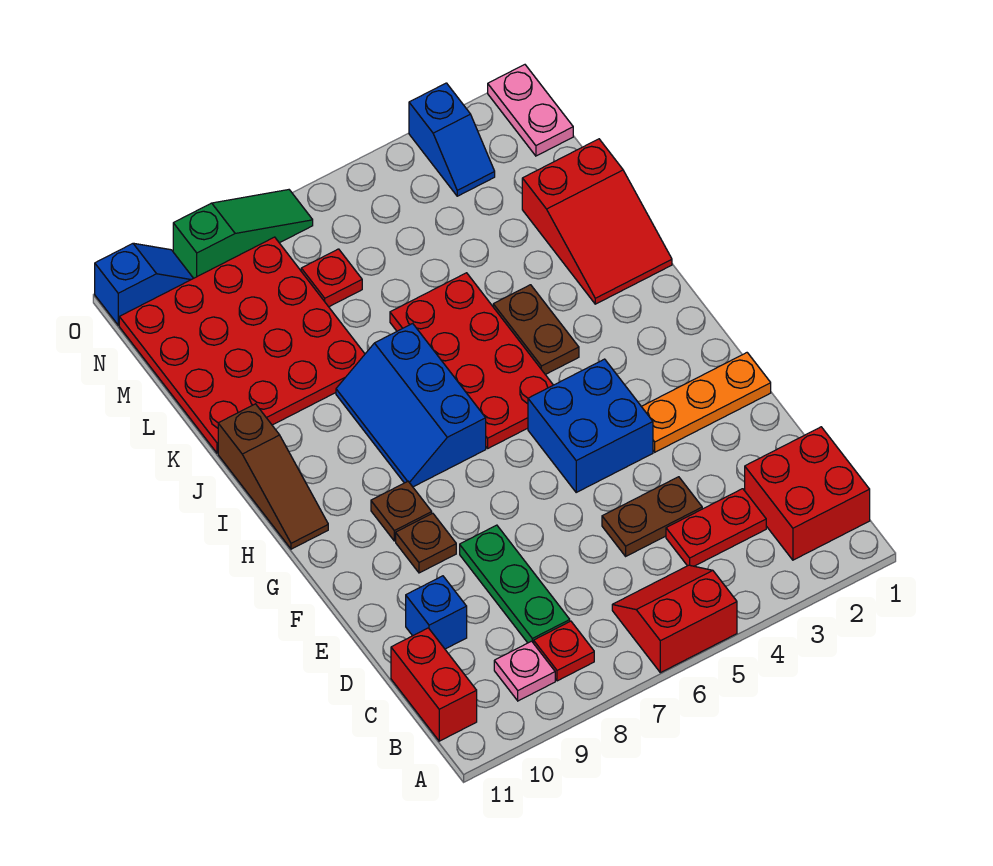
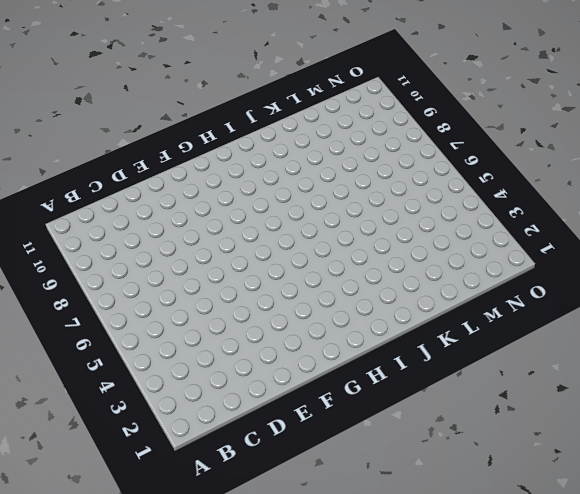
none -> red 2x2 slope [612,565,737,673]
none -> red 2x2 brick [745,427,870,560]
none -> red 1x1 plate [534,621,594,681]

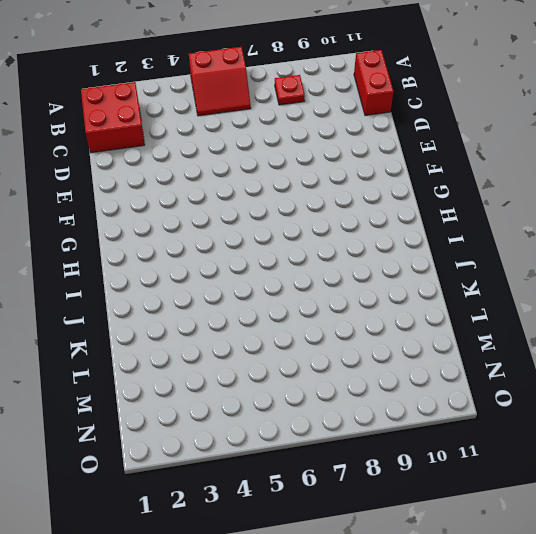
none -> pink 1x1 plate [494,641,555,701]
none -> red 1x2 plate [666,489,766,566]
none -> green 1x3 plate [460,525,570,643]

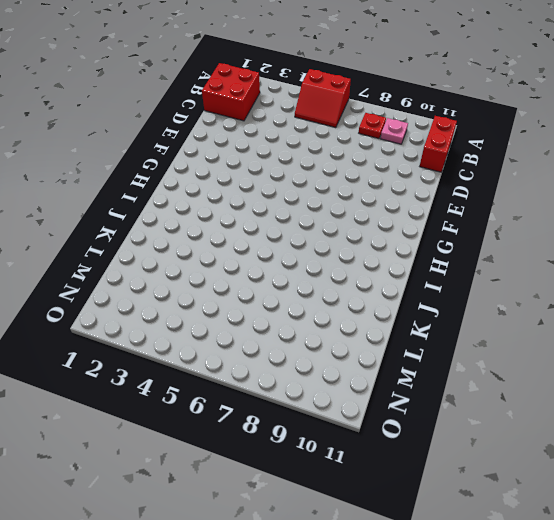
none -> red 1x2 plate [666,489,766,566]
none -> green 1x3 plate [460,525,570,643]
none -> brown 1x2 plate [602,477,702,556]

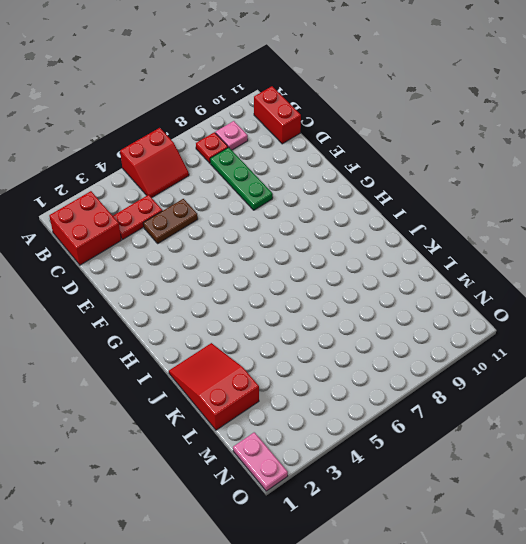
none -> blue 1x1 brick [406,576,467,649]
none -> orange 1x3 plate [641,353,771,452]
none -> blue 2x2 brick [528,359,653,492]

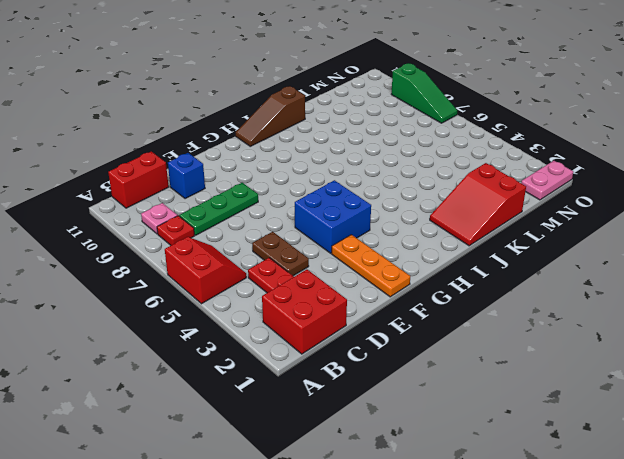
none -> brown 1x1 plate [396,513,456,573]
none -> brown 1x1 plate [371,481,432,541]
none -> red 2x4 plate [390,273,553,448]

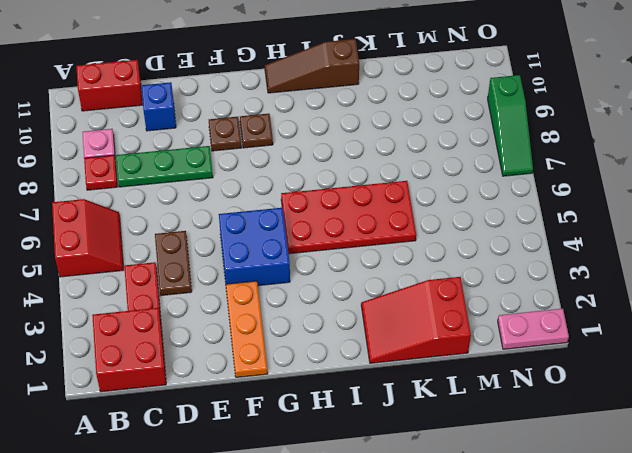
none -> blue 2x3 slope [336,323,486,487]
none -> brown 1x2 plate [493,285,579,375]
none -> red 4x4 plate [119,237,365,453]

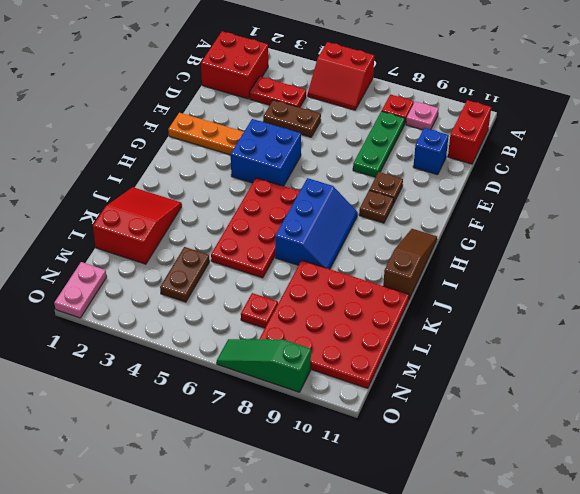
brown 1x2 plate [160,247,210,302] -> brown 1x2 plate moved to [493,285,579,375]
none -> blue 1x2 slope [409,83,495,196]
none -> blue 1x2 slope [95,243,193,325]

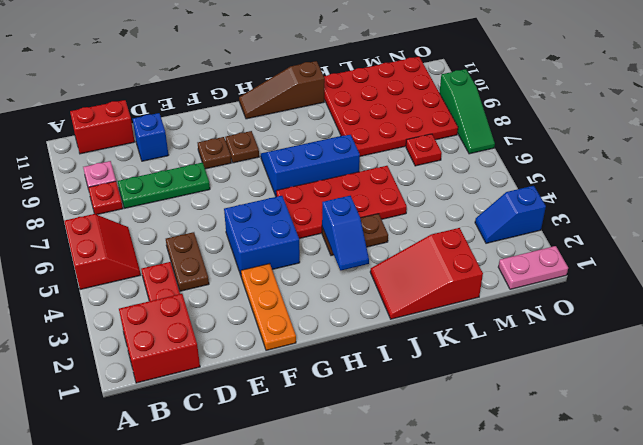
blue 1x2 slope [322,196,369,271] -> blue 1x2 slope moved to [95,243,193,325]

